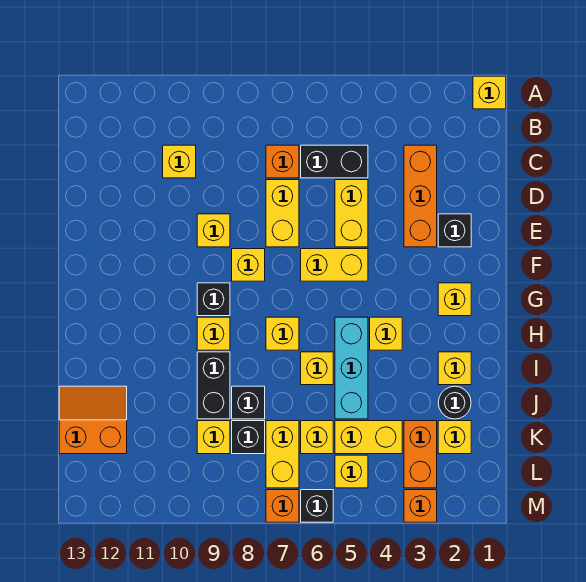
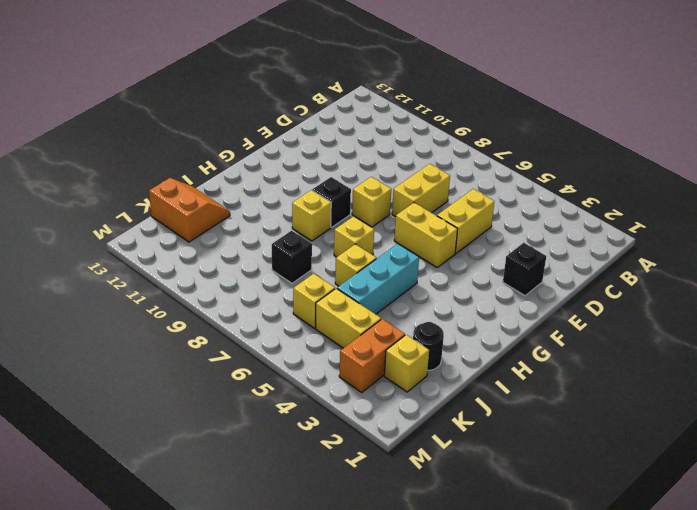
none -> yellow 1x1 brick [473,76,506,109]
none -> orange 1x3 brick [404,145,437,247]
none -> black 1x2 brick [301,145,368,178]
none -> orange 1x1 brick [266,145,299,178]

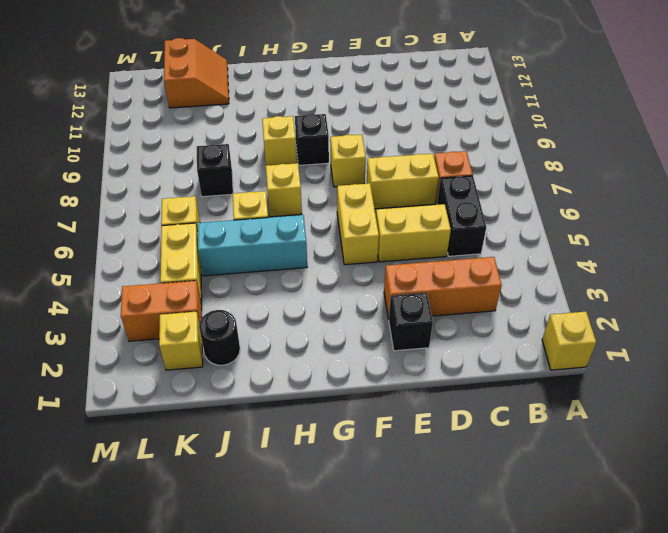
none -> yellow 1x1 brick [163,145,196,178]
none -> yellow 1x1 brick [197,214,230,247]
none -> yellow 1x1 brick [438,283,471,316]
none -> yellow 1x1 brick [370,317,402,350]

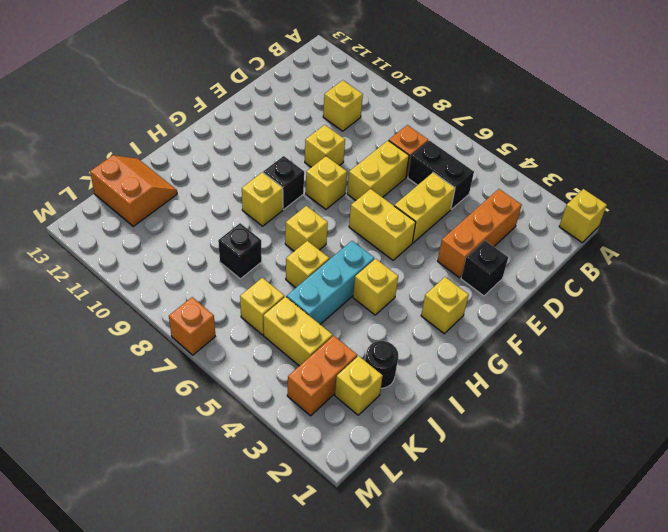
none -> yellow 1x1 brick [438,352,471,385]
none -> black 1x2 brick [197,352,230,419]
none -> yellow 1x2 brick [266,421,299,488]
none -> black 1x1 brick [232,421,265,454]

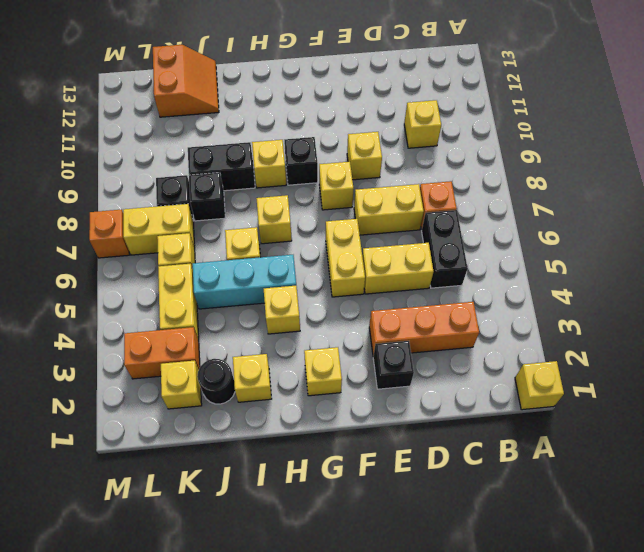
none -> yellow 1x1 brick [197,421,230,454]
none -> yellow 1x1 brick [335,455,368,488]
none -> orange 1x1 brick [404,490,437,522]
none -> black 1x1 brick [301,490,333,522]

